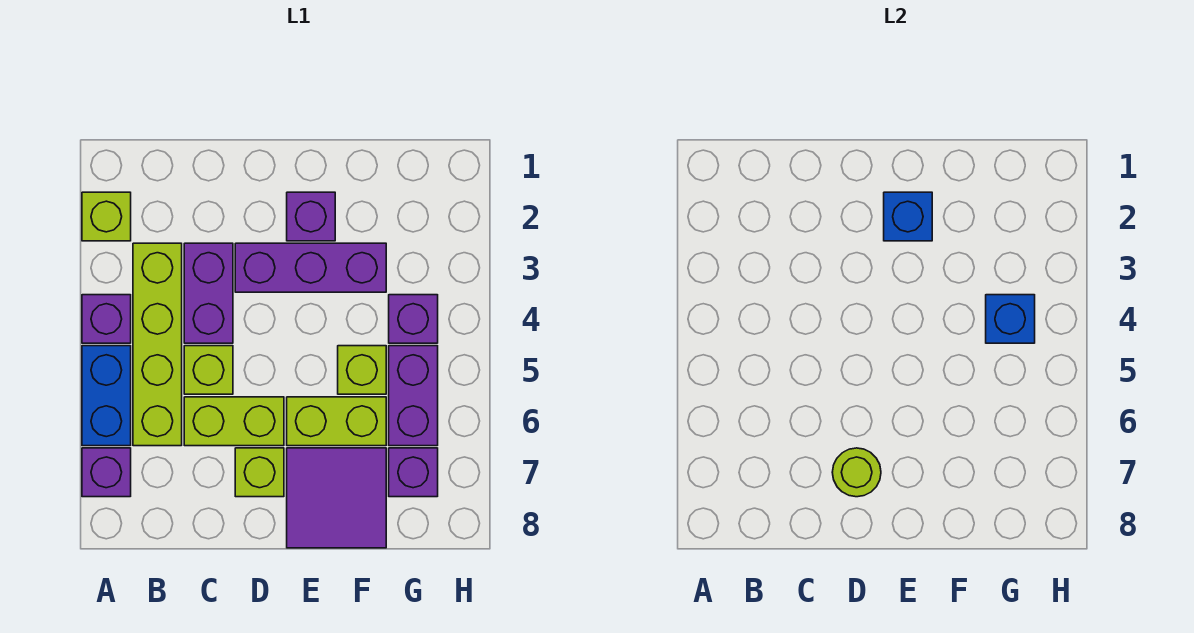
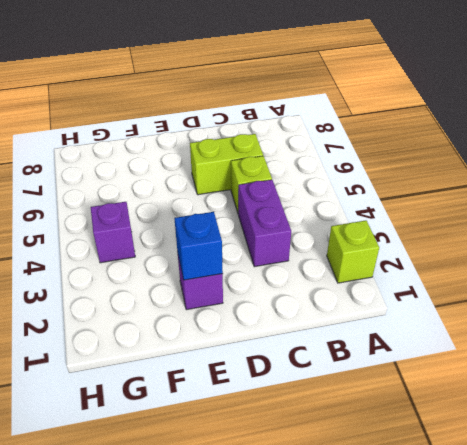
none -> purple 1x1 brick [82,295,131,343]
none -> blue 1x2 brick [82,346,131,446]
none -> purple 1x1 brick [82,448,131,497]

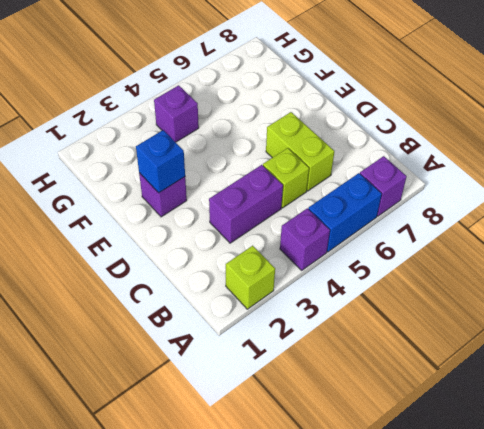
none -> lime 1x4 brick [133,243,182,446]
none -> purple 1x3 brick [235,243,386,292]
none -> lime 1x1 brick [235,448,284,497]

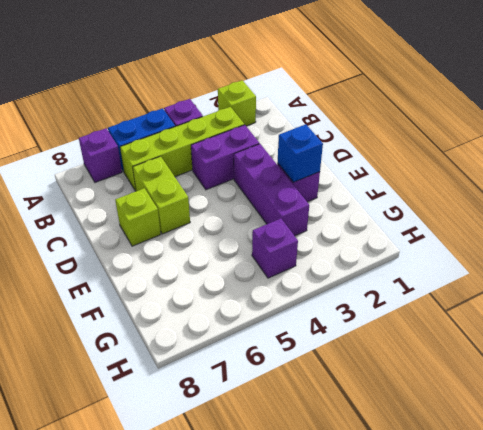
none -> lime 1x1 brick [184,346,233,394]
none -> lime 1x2 brick [287,397,386,446]
none -> purple 2x2 tile [287,448,386,548]

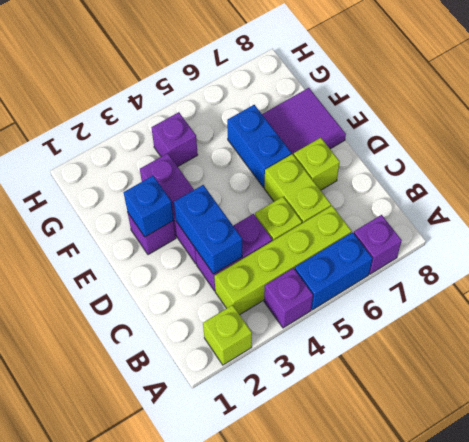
blue 1x2 brick [174,185,242,274] -> none
blue 1x2 brick [227,105,291,187] -> lime 1x2 brick [287,397,386,446]
none -> lime 1x1 brick [338,346,386,394]
none -> purple 1x2 brick [389,346,438,446]
none -> purple 1x1 brick [389,448,438,497]

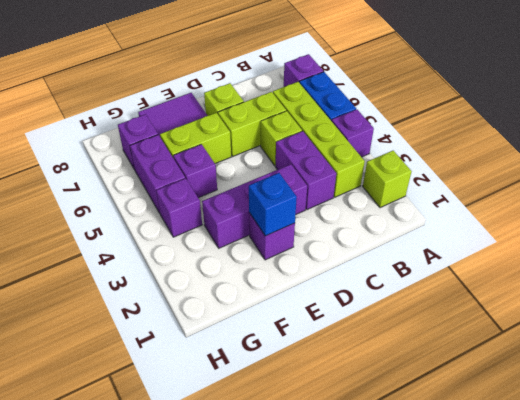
purple 1x1 brick [173,144,217,198] -> lime 1x1 brick [338,346,386,394]
none -> lime 1x1 round brick [832,448,881,497]
none -> blue 1x1 brick [986,295,1035,343]

